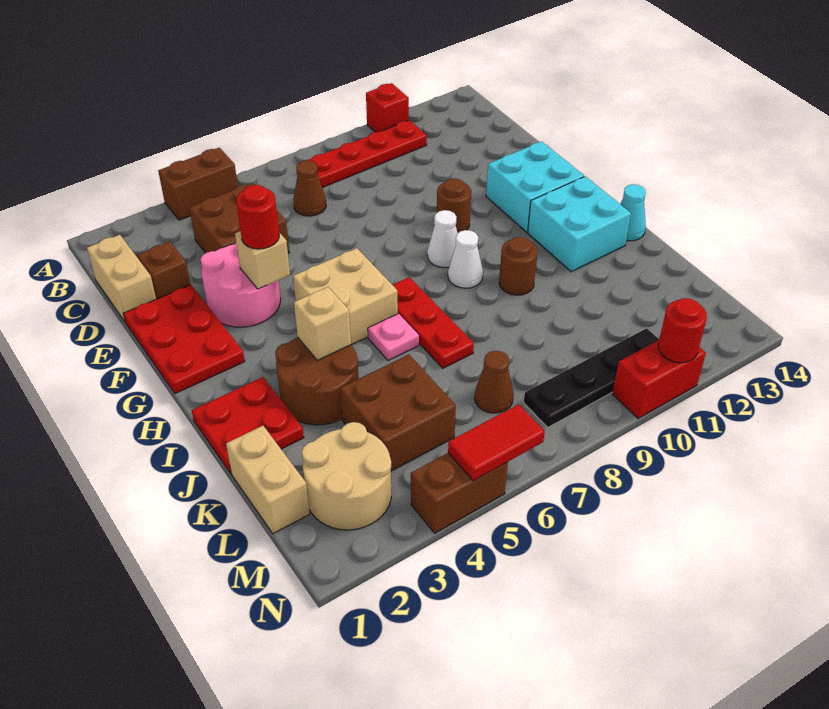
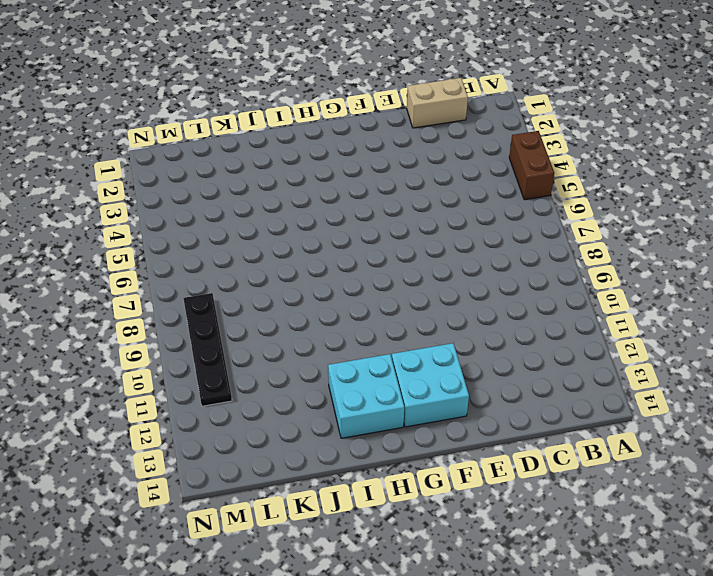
none -> red 1x1 brick [366,83,409,132]
none -> red 1x4 plate [307,120,427,188]
none -> brown 2x2 brick [189,183,289,253]
none -> brown 1x1 cone [293,161,326,216]

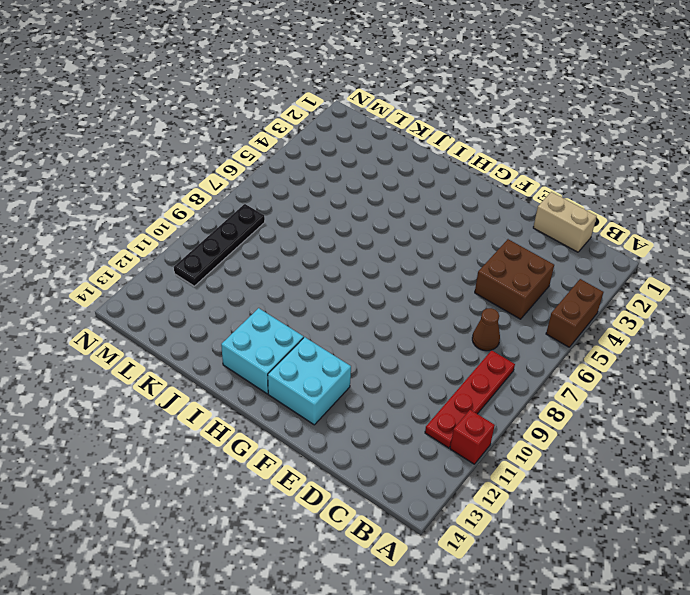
none -> brown 1x1 brick [137,242,191,299]
none -> red 2x3 plate [123,285,245,394]
none -> pink 2x2 round brick [200,243,281,327]
none -> brown 1x1 round brick [437,178,471,233]

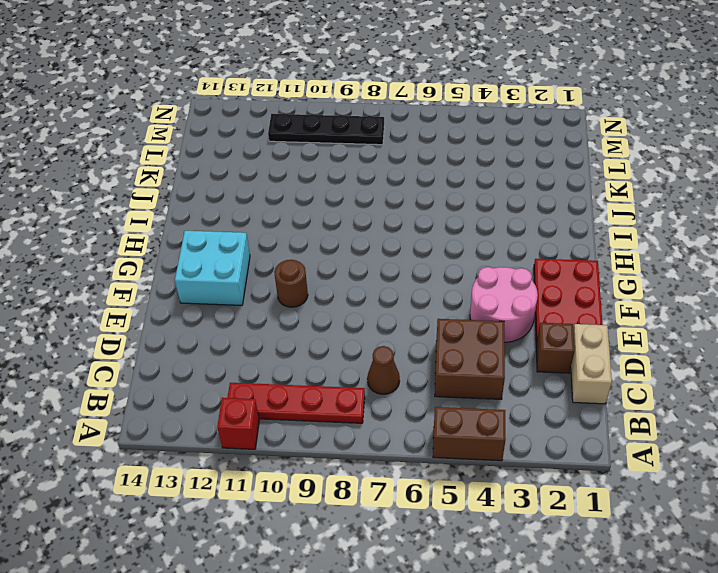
none -> tan 2x2 brick [293,248,398,345]
none -> white 1x1 cone [427,210,458,268]
none -> red 1x3 plate [393,277,474,368]
none -> white 1x1 cone [448,230,483,288]

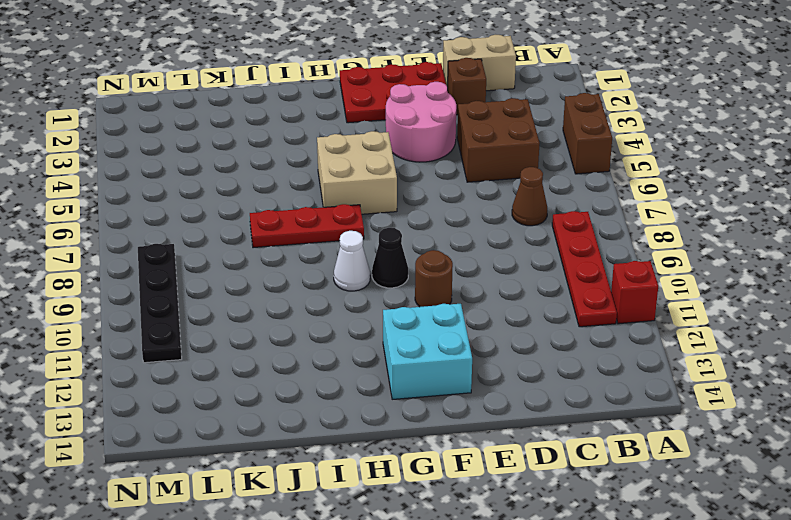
black 1x1 cone [372,228,408,288] -> white 1x1 cone [427,210,458,268]
none -> cyan 2x2 brick [528,177,631,272]
none -> red 2x2 plate [192,377,304,474]
none -> brown 2x2 round brick [275,337,359,425]
none -> pink 1x1 plate [368,314,419,361]

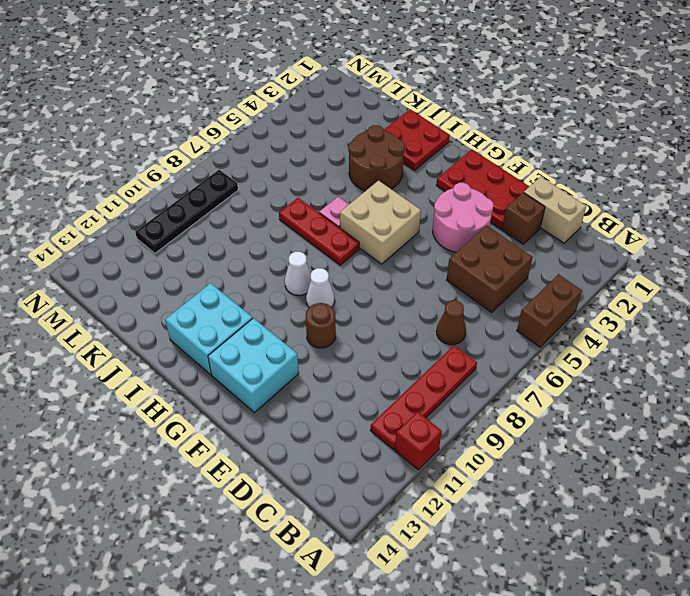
none -> brown 1x1 round brick [499,237,537,295]
none -> cyan 1x1 cone [620,184,646,241]
none -> tan 1x2 brick [226,426,310,534]
none -> brown 2x2 brick [340,355,456,471]

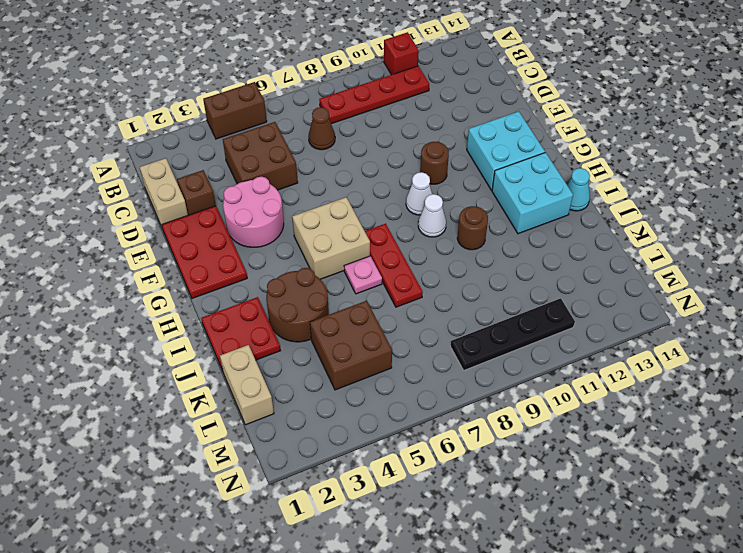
none -> tan 2x2 round brick [302,422,391,530]
none -> brown 1x1 cone [474,351,514,413]
none -> brown 1x2 brick [411,453,508,533]
none -> red 1x2 brick [612,340,706,418]

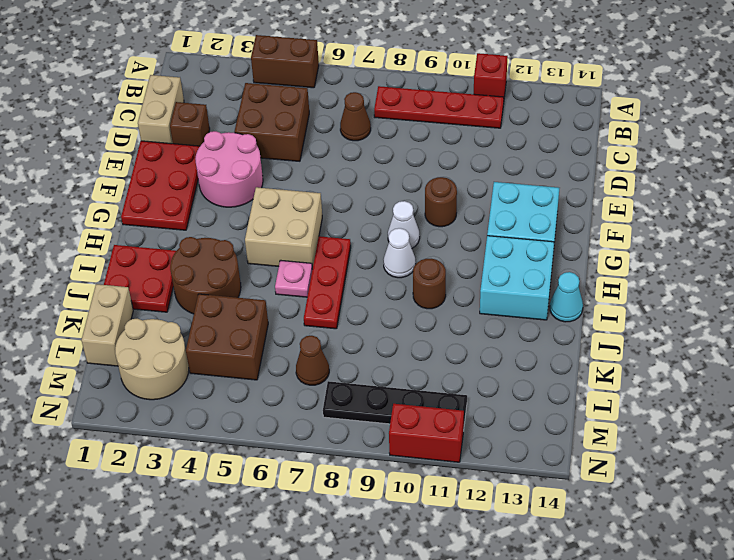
none -> brown 1x2 brick [411,453,508,533]
none -> tan 1x1 brick [235,231,290,289]
none -> tan 1x1 brick [294,287,351,360]
none -> red 1x2 tile [448,404,545,481]

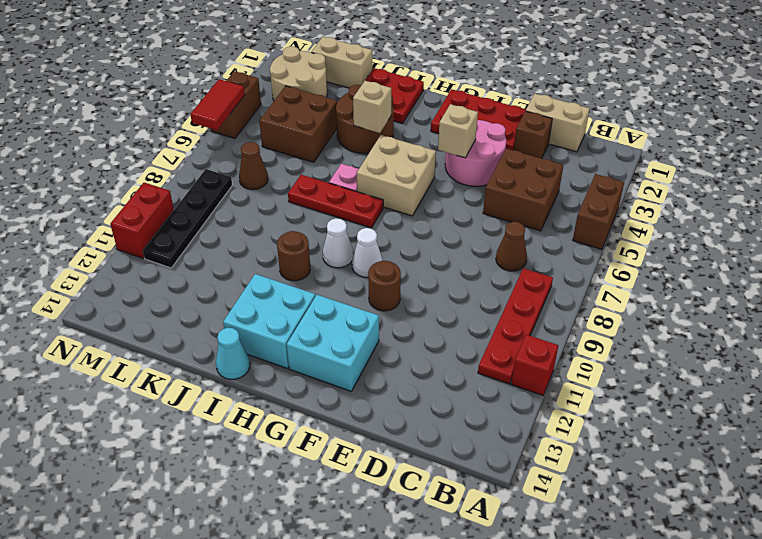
none -> red 1x1 round brick [658,298,707,363]
none -> red 1x1 round brick [236,185,279,249]

